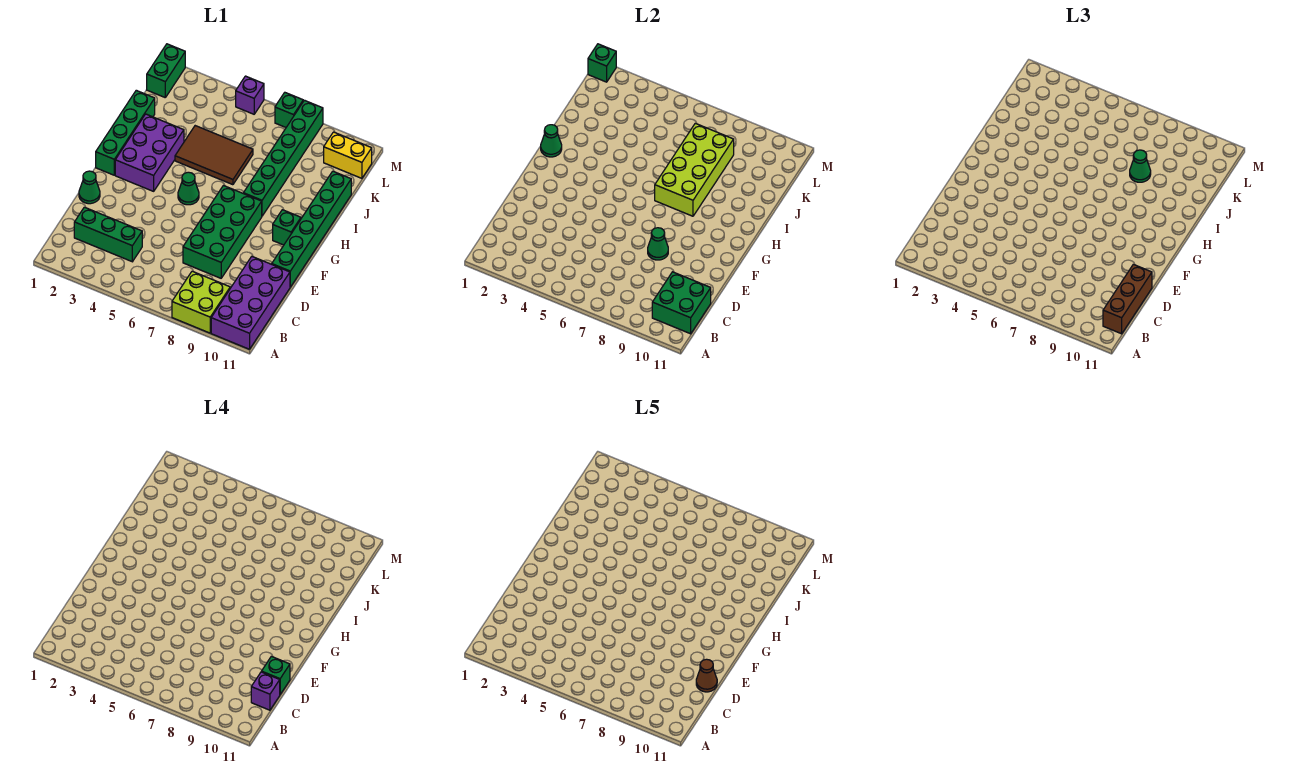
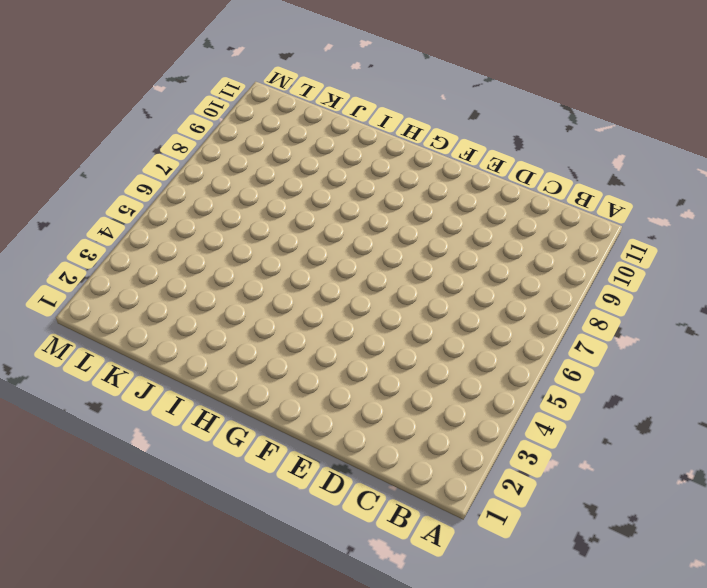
none -> lime 2x2 brick [172,271,230,333]
none -> purple 2x4 brick [211,257,290,349]
none -> green 1x3 brick [74,207,142,262]

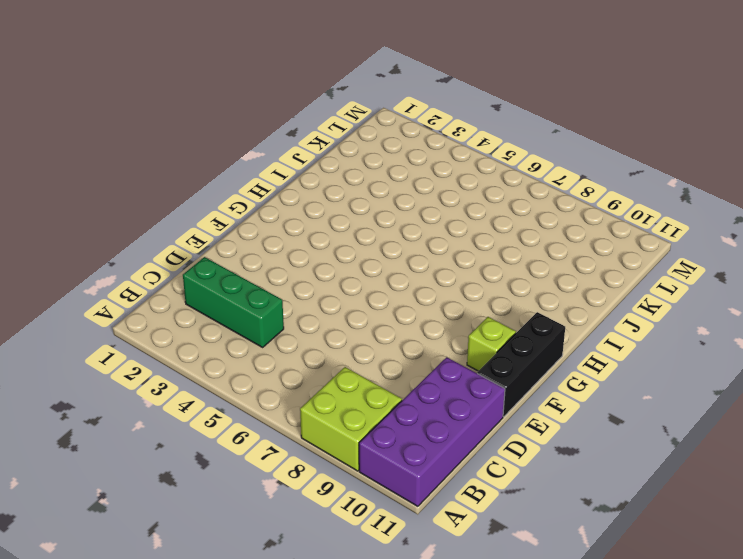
black 1x3 brick [477,312,565,417] -> green 1x6 brick [272,171,351,287]
lime 1x1 brick [467,317,516,371] -> none
none -> green 2x4 brick [183,186,262,278]
none -> green 1x1 cone [79,171,100,204]
none -> green 1x4 brick [96,90,155,175]

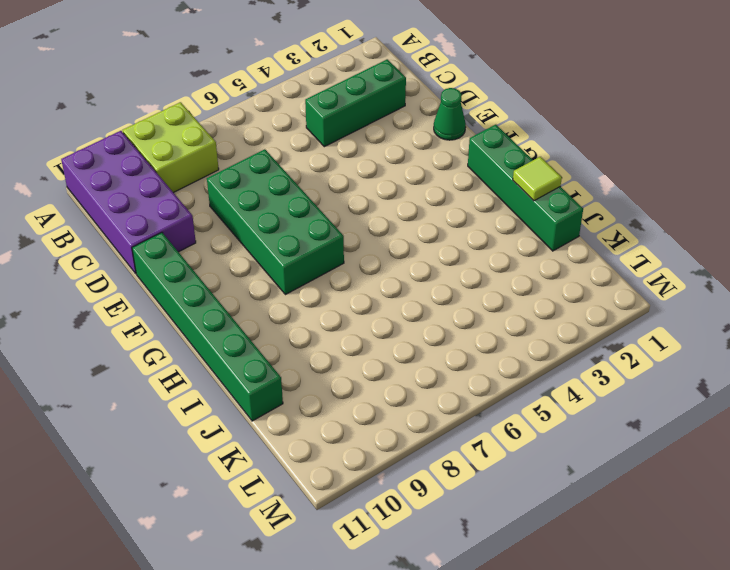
lime 1x1 tile [513,157,562,201] -> none
none -> purple 2x3 brick [115,114,184,191]
none -> green 1x1 cone [178,172,199,205]
none -> green 1x1 brick [273,210,301,245]

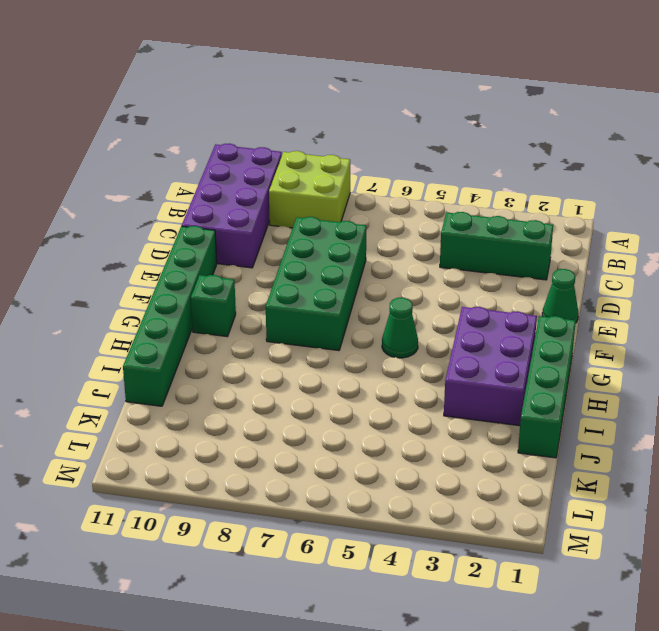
none -> green 1x6 brick [243,100,323,216]
none -> brown 2x3 tile [175,126,253,185]
none -> green 1x2 brick [147,44,185,97]

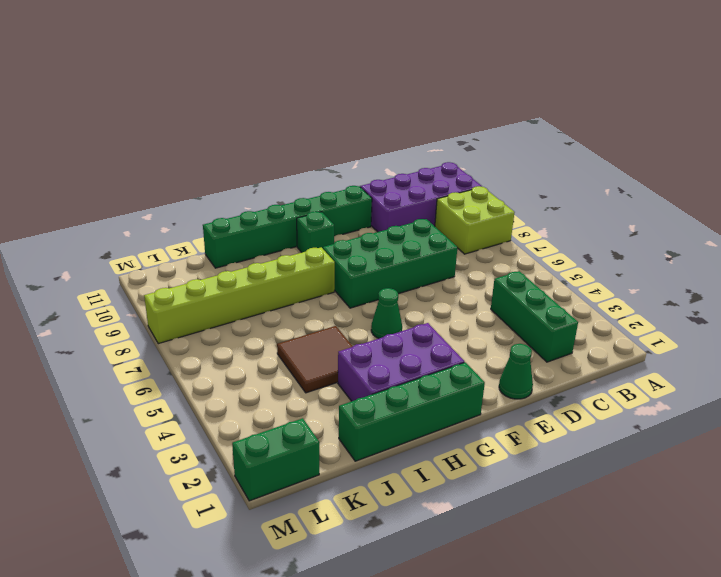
lime 1x6 brick [144,247,335,344] -> green 1x6 brick [243,100,323,216]
brown 2x2 tile [277,326,353,393] -> brown 2x3 tile [175,126,253,185]
none -> yellow 1x2 brick [324,132,372,178]
none -> purple 1x1 brick [236,76,264,114]
none -> green 1x1 brick [275,93,303,127]

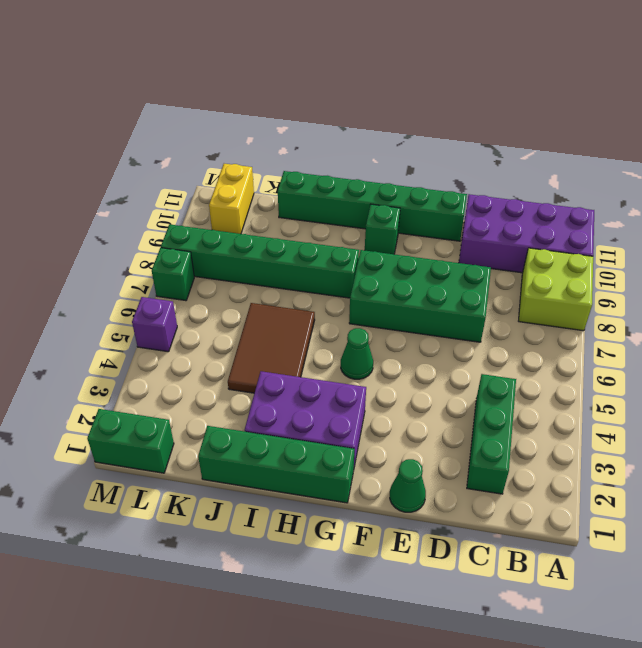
none -> green 2x2 brick [652,272,711,334]
none -> green 1x1 cone [648,228,668,260]
none -> green 1x1 cone [541,125,562,157]

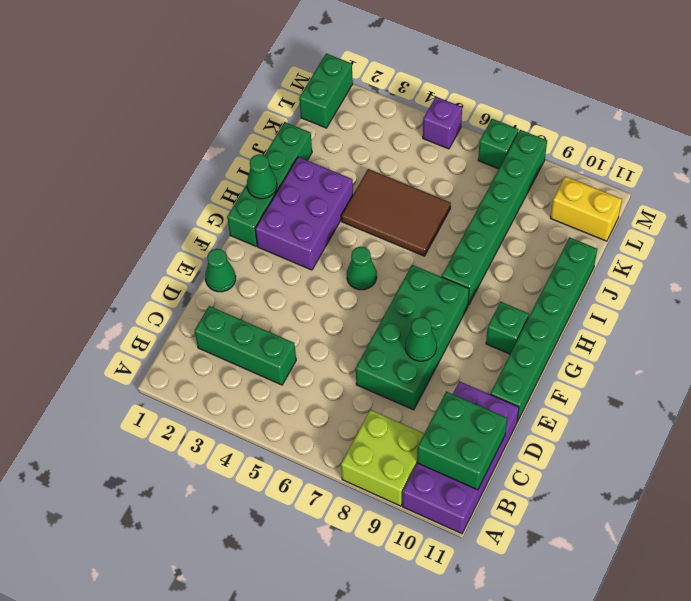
none -> lime 2x4 brick [655,123,734,216]
none -> green 1x1 brick [588,44,616,82]
none -> brown 1x3 brick [1103,264,1152,334]

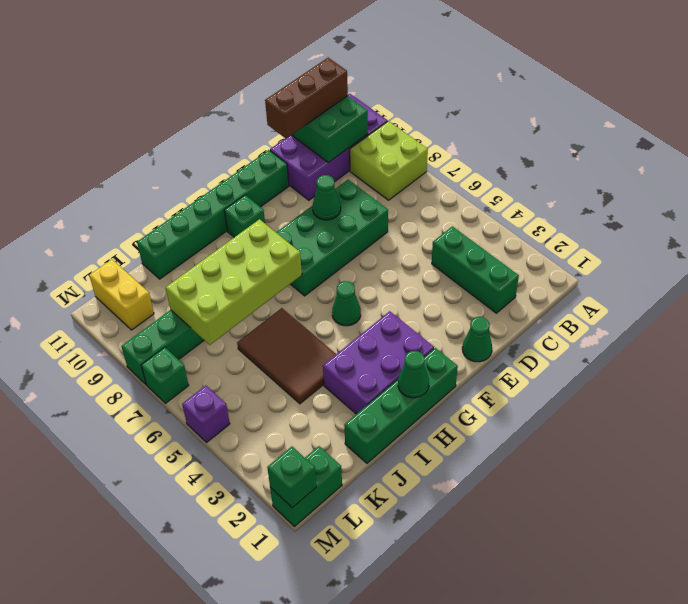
none -> green 1x1 cone [1130,150,1151,182]
none -> purple 1x1 brick [251,672,280,710]
none -> green 1x1 brick [262,656,290,694]

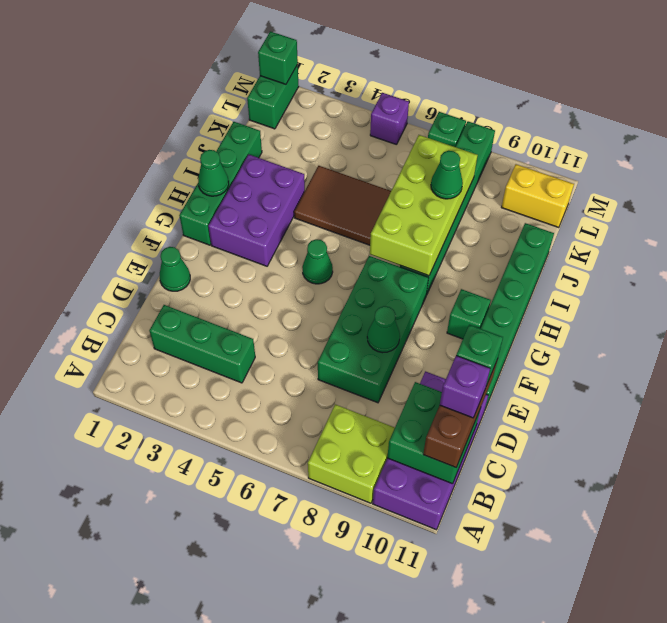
none -> brown 1x1 cone [696,659,717,692]

